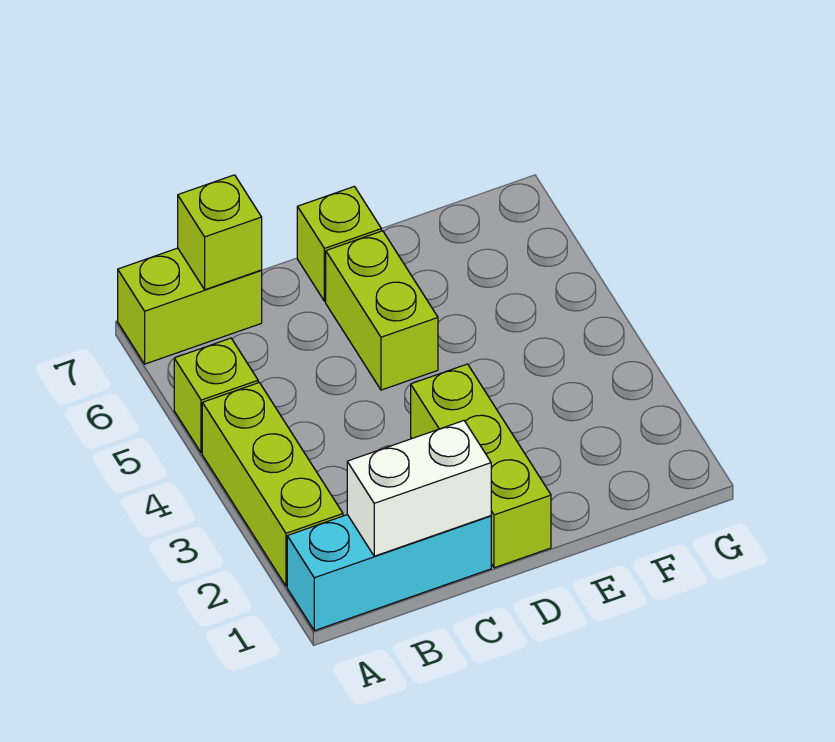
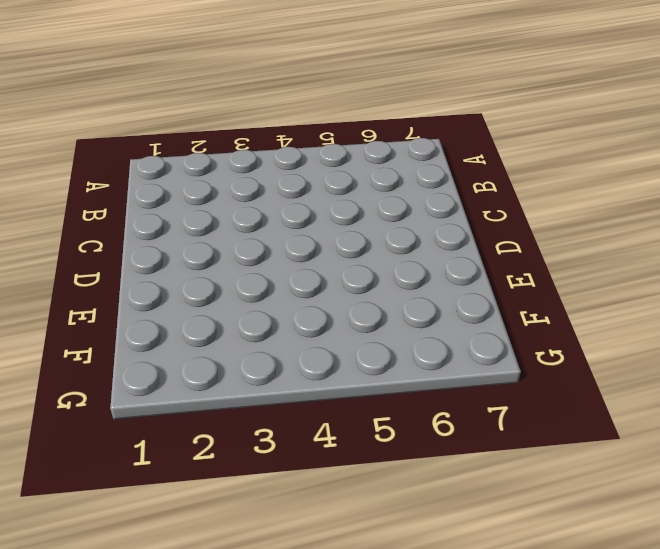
none -> cyan 1x3 brick [287,515,491,631]
none -> lime 1x3 brick [202,383,343,586]

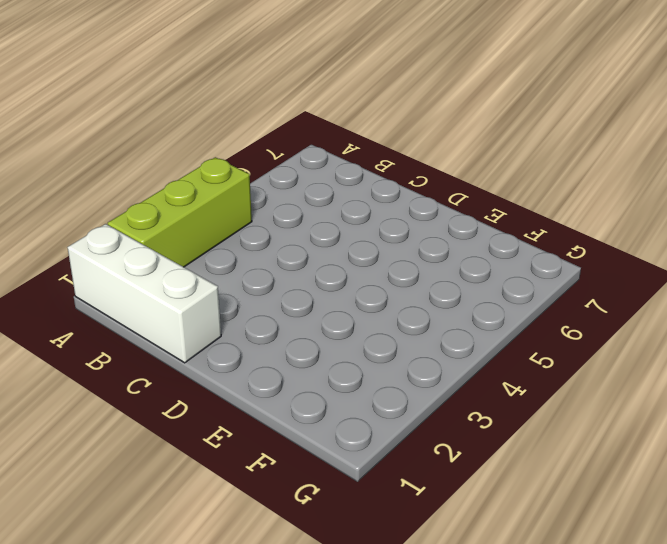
white 1x3 brick [67,224,221,363] -> cyan 1x3 brick [287,515,491,631]
none -> lime 1x1 brick [174,338,258,453]
none -> lime 1x2 brick [118,248,262,364]

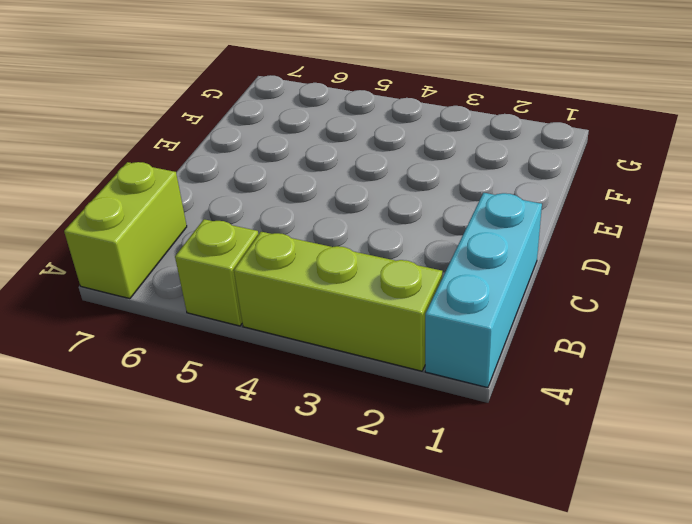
none -> lime 1x3 brick [411,364,551,568]
none -> lime 1x2 brick [326,231,438,390]

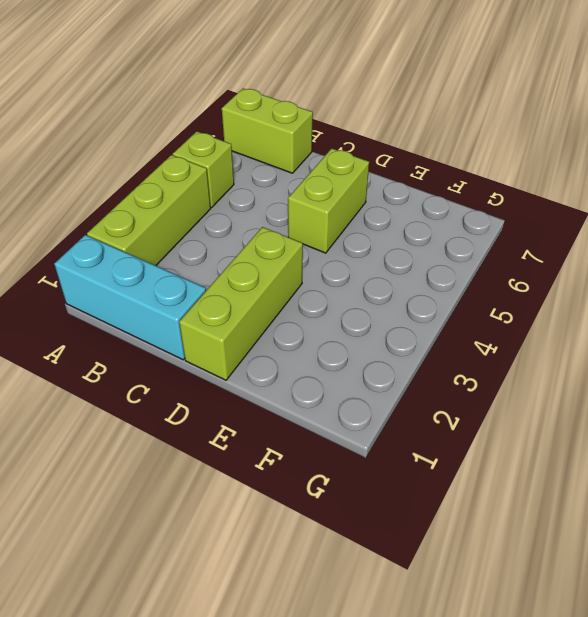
none -> lime 1x1 brick [297,186,381,301]
none -> white 1x2 brick [347,421,491,556]

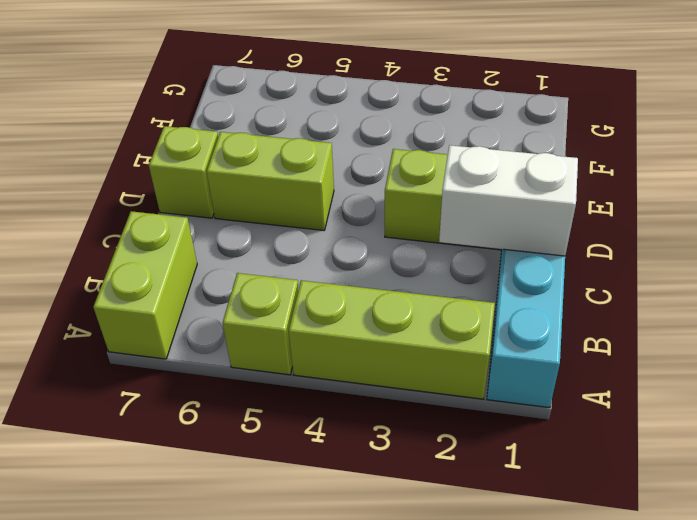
white 1x2 brick [439,145,578,256] -> white 1x2 brick turned to [347,421,491,556]
none -> lime 1x1 brick [178,175,262,290]

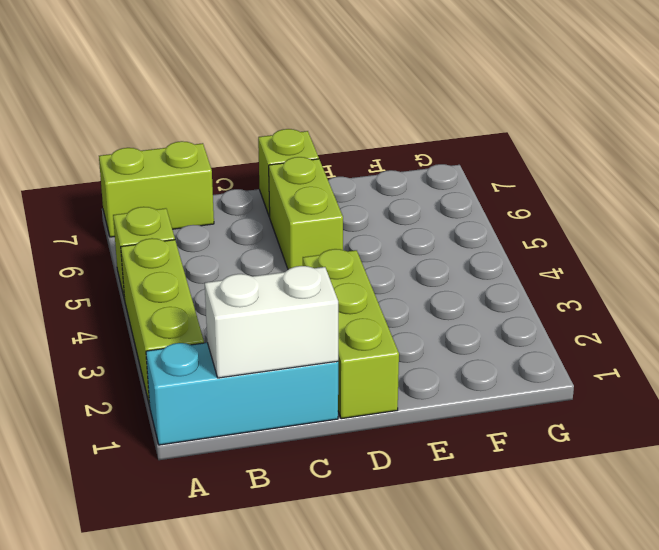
none -> lime 1x1 brick [178,175,262,290]

